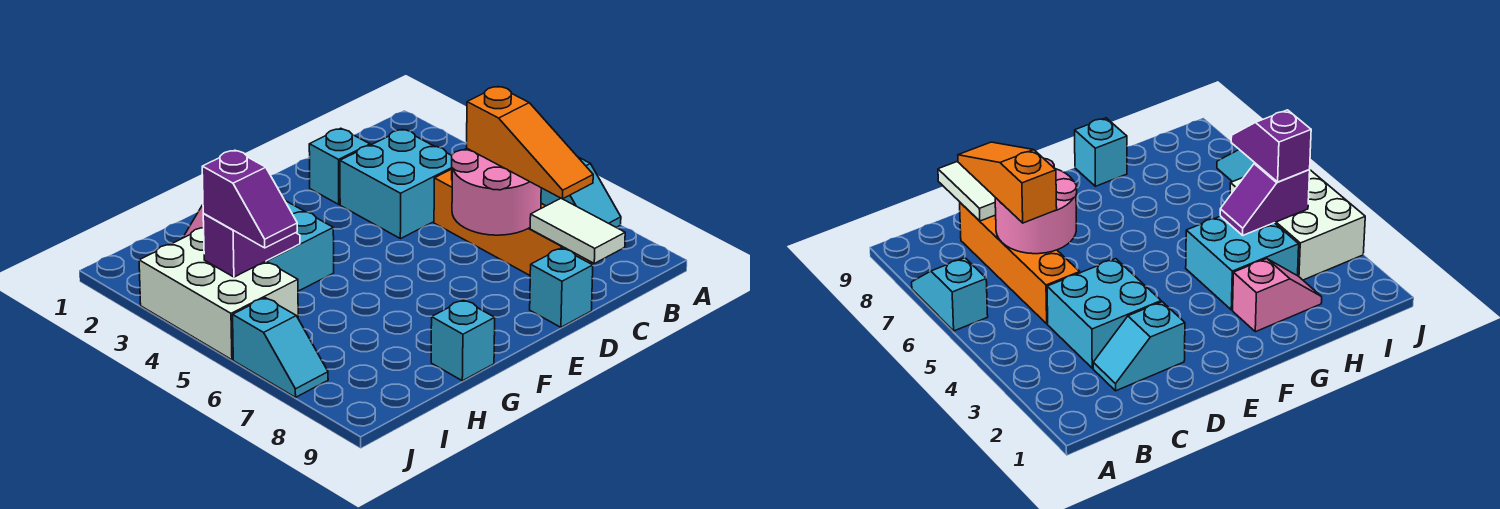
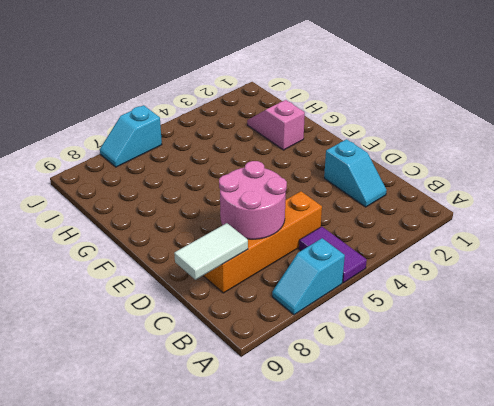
purple 1x2 tile [299,227,367,283] -> none
none -> cyan 2x2 brick [340,129,452,239]
none -> cyan 1x1 brick [530,248,593,327]
none -> cyan 2x2 brick [267,199,334,291]

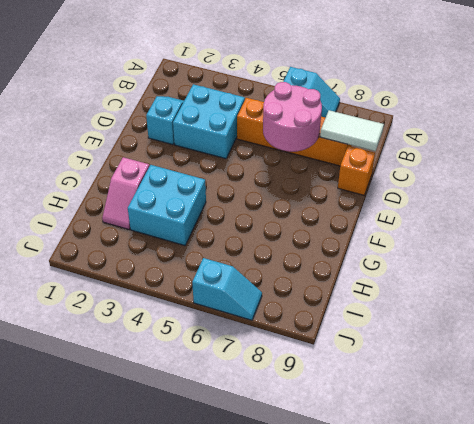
orange 1x1 brick [338,146,375,195] -> cyan 1x1 brick [530,248,593,327]
none -> cyan 1x1 brick [431,300,495,381]
none -> white 2x3 brick [139,228,298,360]
none -> purple 1x2 slope [203,214,300,277]

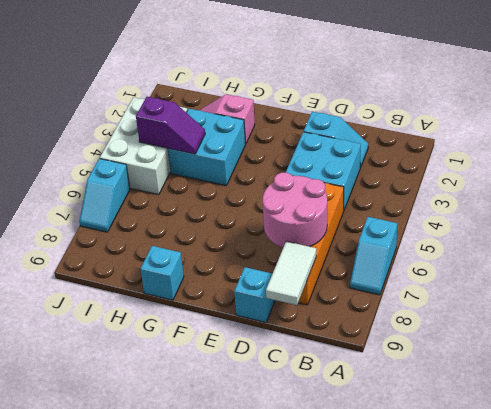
none -> orange 1x3 slope [467,87,593,199]
none -> purple 1x2 slope [202,150,297,248]

